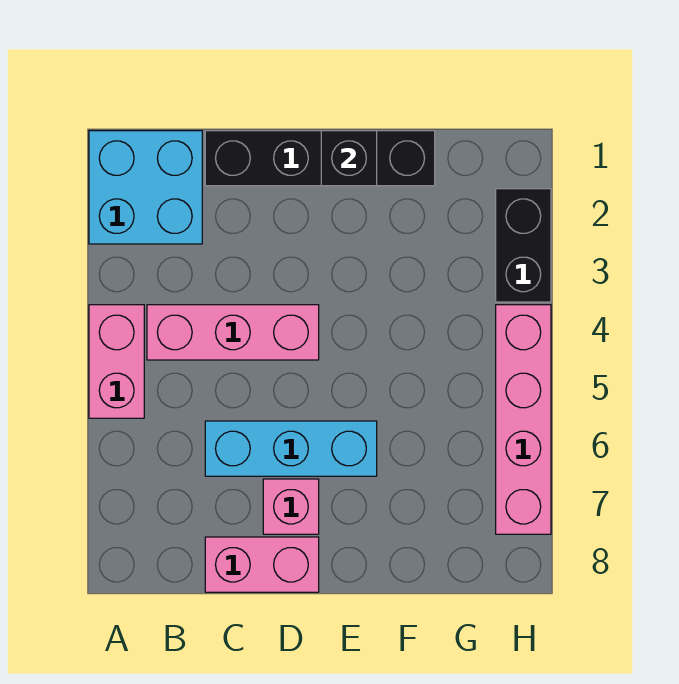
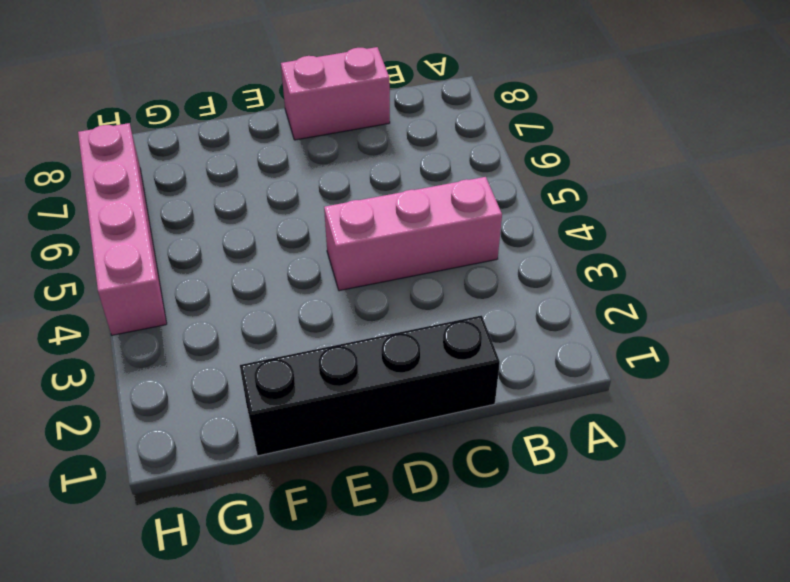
none -> cyan 2x2 brick [89,131,202,244]
none -> pink 1x2 brick [89,305,144,418]

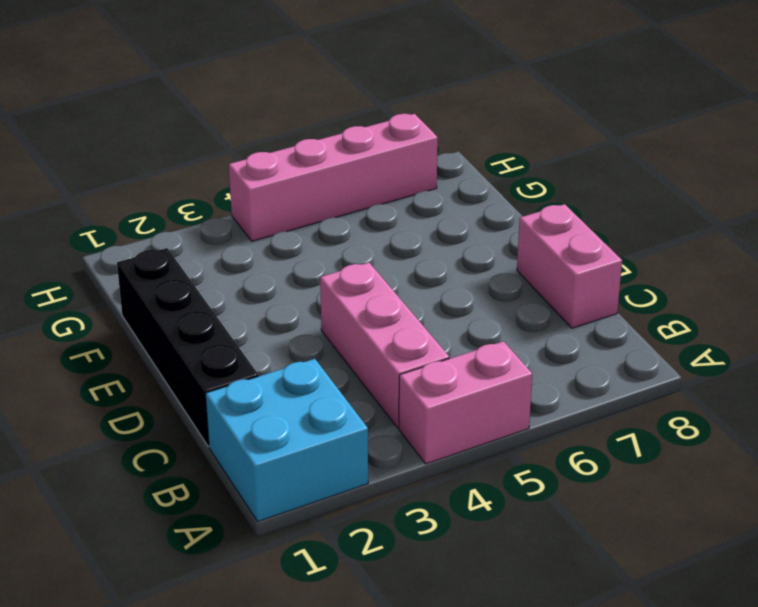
none -> cyan 1x3 brick [205,421,377,476]
none -> pink 1x1 brick [263,479,319,534]

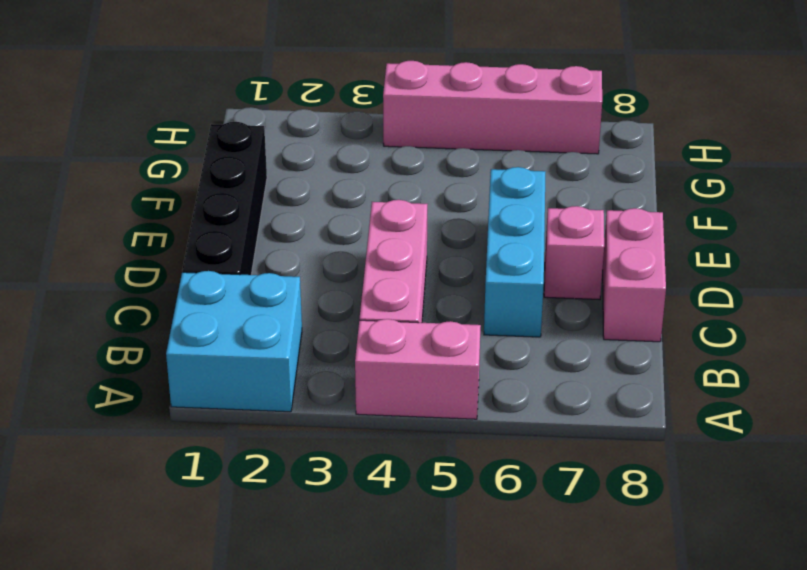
none -> black 1x2 brick [496,189,551,302]
none -> black 1x1 brick [321,131,377,186]

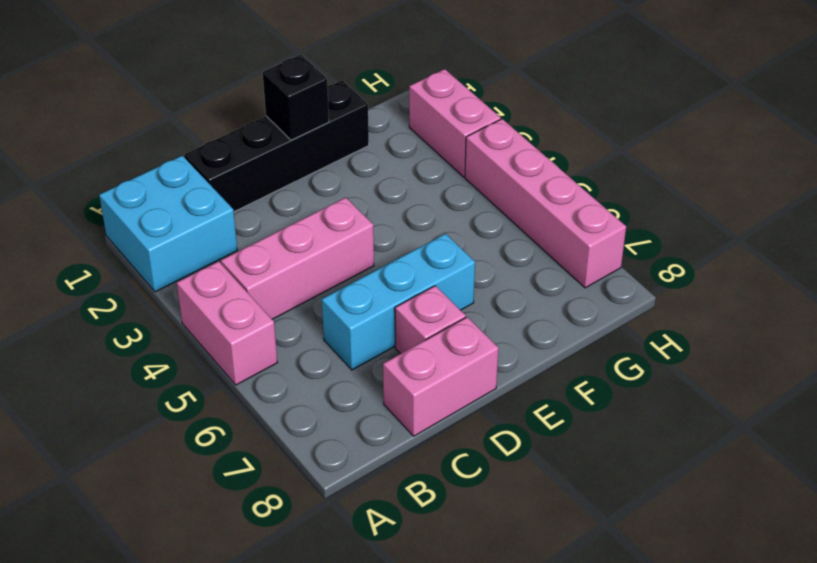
pink 1x2 brick [409,69,501,177] -> black 1x2 brick [496,189,551,302]

